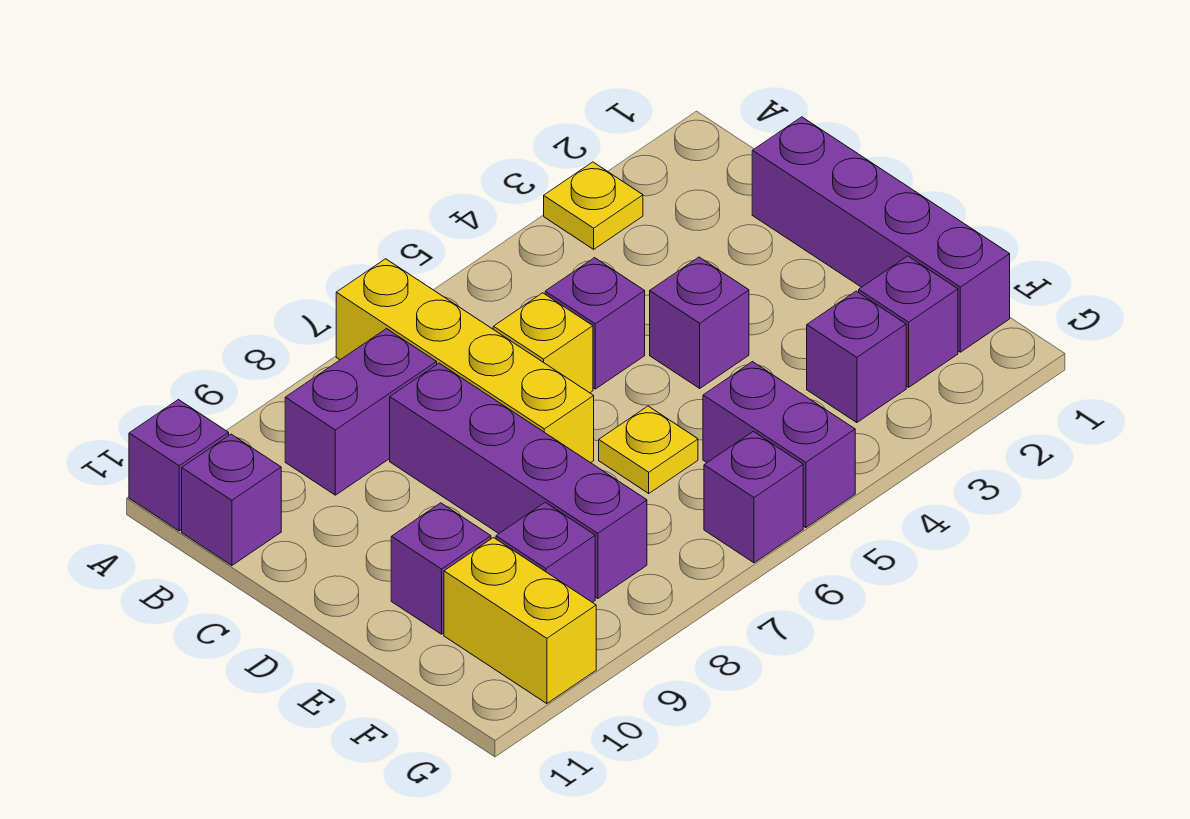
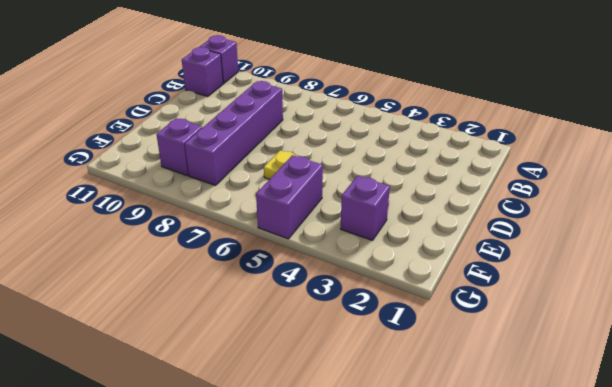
none -> yellow 1x1 plate [544,162,643,249]
none -> yellow 1x4 brick [336,259,594,463]
none -> purple 1x2 brick [285,329,437,495]

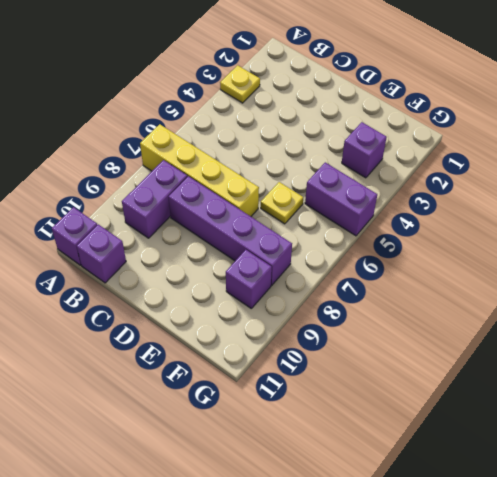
none -> purple 1x4 brick [752,117,1010,352]
none -> purple 1x1 brick [545,258,645,389]
none -> yellow 1x1 brick [493,293,593,393]

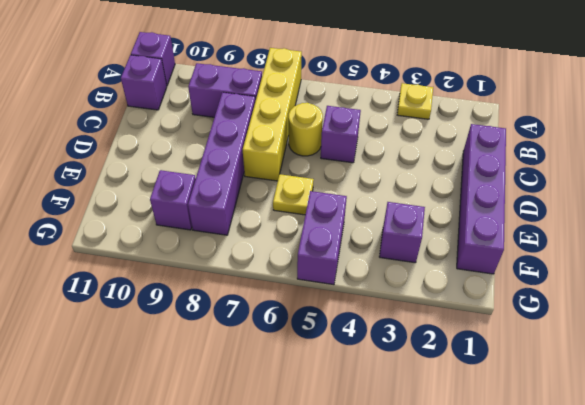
yellow 1x1 round brick [289,103,323,156] -> yellow 1x1 brick [493,293,593,393]
none -> purple 1x1 brick [650,257,749,388]
none -> purple 1x1 brick [391,503,491,634]
none -> purple 1x1 brick [859,256,958,387]

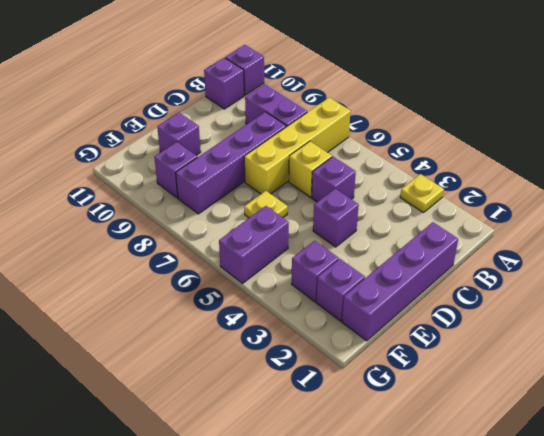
none -> yellow 1x2 brick [444,538,596,704]
none -> purple 1x1 brick [704,431,803,563]

